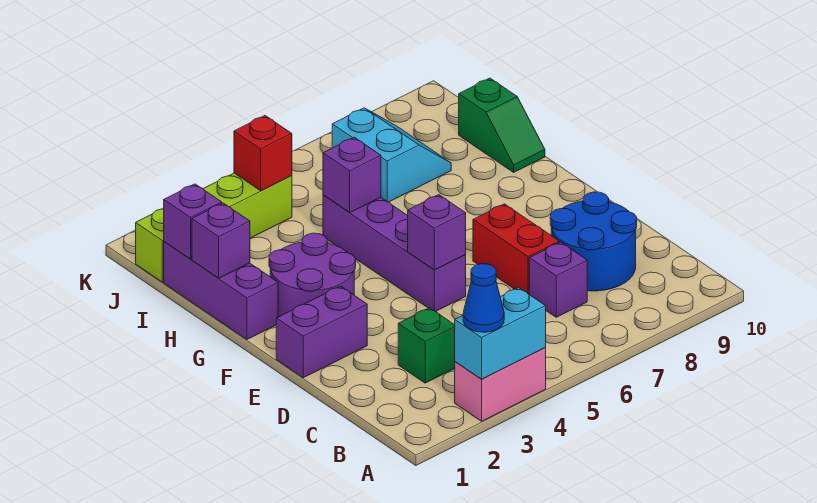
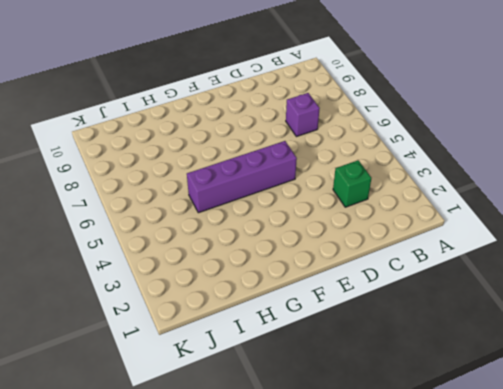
none -> pink 1x2 brick [455,348,546,421]
none -> blue 2x2 round brick [550,192,637,291]
none -> red 1x2 brick [473,204,559,294]

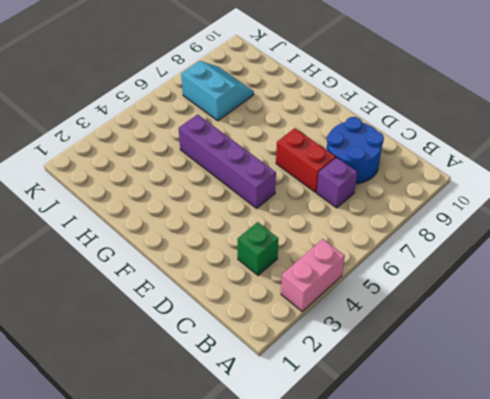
none -> purple 1x2 brick [276,286,367,378]
none -> purple 2x2 round brick [269,233,356,317]
none -> purple 1x3 brick [164,242,278,339]

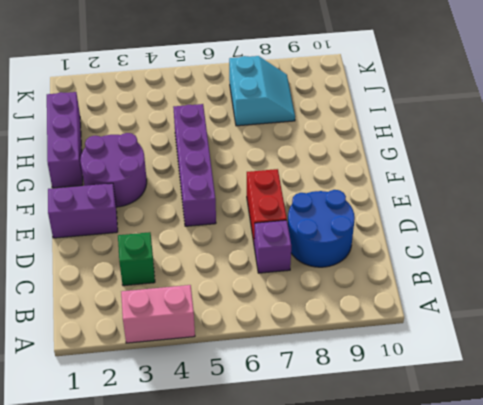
none -> green 1x2 slope [459,78,545,172]
none -> lime 1x4 brick [136,173,292,282]
none -> cyan 1x2 brick [455,288,546,379]

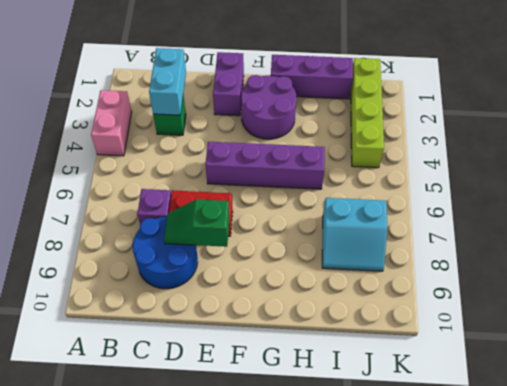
cyan 1x2 brick [149,48,186,115] -> cyan 1x2 brick moved to [455,288,546,379]
green 1x2 slope [164,199,229,247] -> green 1x2 slope moved to [459,78,545,172]
none -> purple 1x1 brick [408,195,466,270]
none -> purple 1x1 brick [192,203,250,278]
none -> purple 1x1 brick [323,137,381,212]

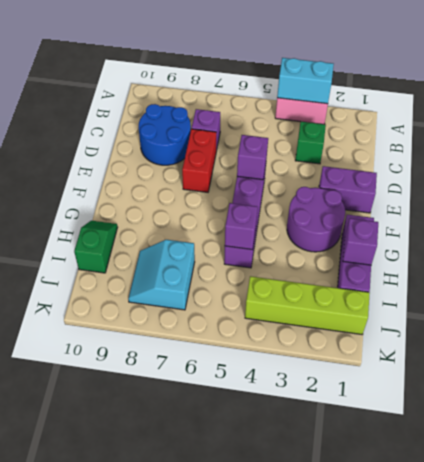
none -> purple 1x1 brick [164,184,222,259]
none -> red 1x1 brick [234,116,292,191]
none -> blue 1x1 cone [463,264,504,332]

